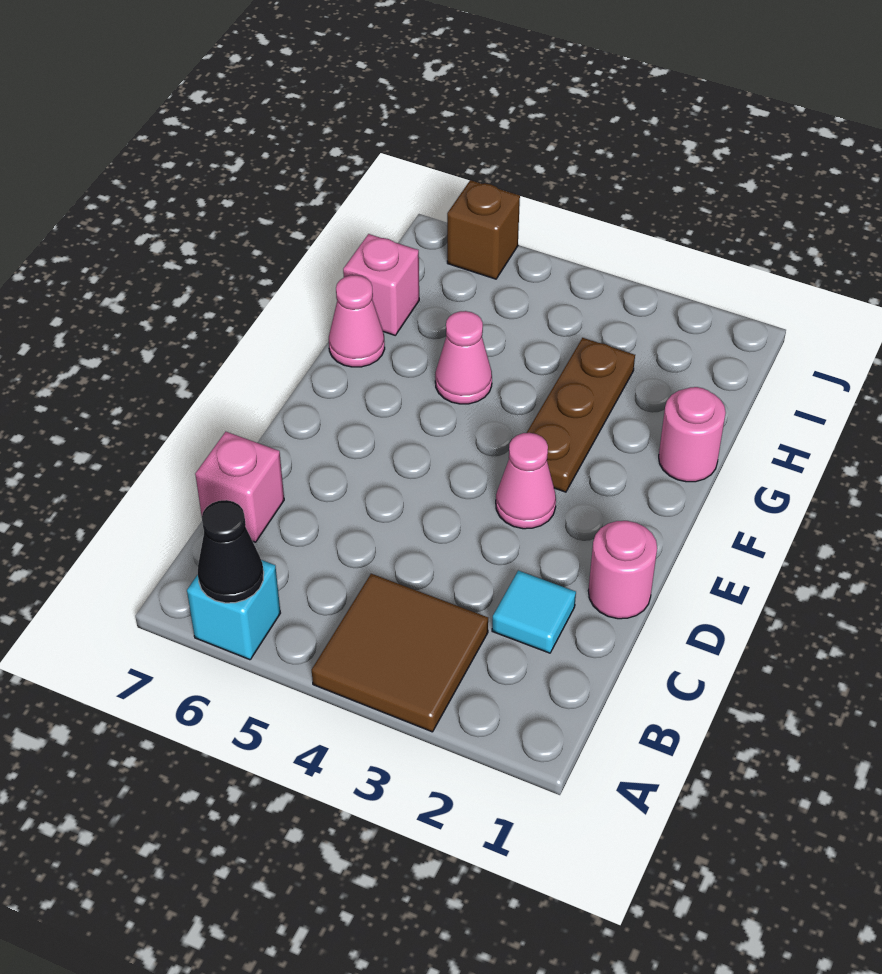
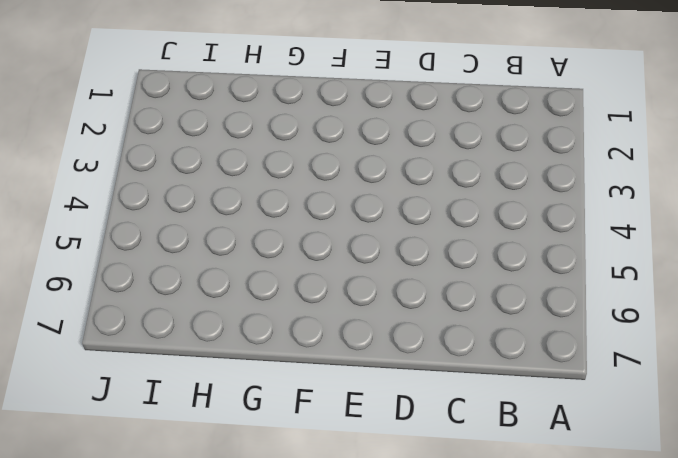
none -> brown 2x2 tile [312,574,488,732]
none -> cyan 1x1 brick [187,560,280,660]
none -> cyan 1x1 tile [492,571,576,653]

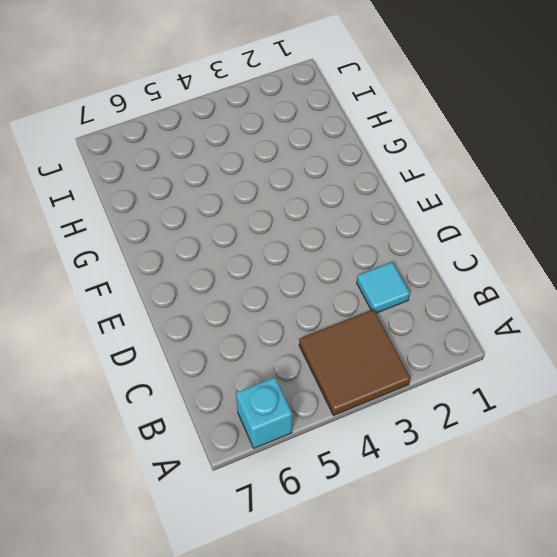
none -> pink 1x1 brick [195,432,284,542]
none -> pink 1x1 round brick [588,521,657,619]
none -> pink 1x1 cone [496,433,556,529]

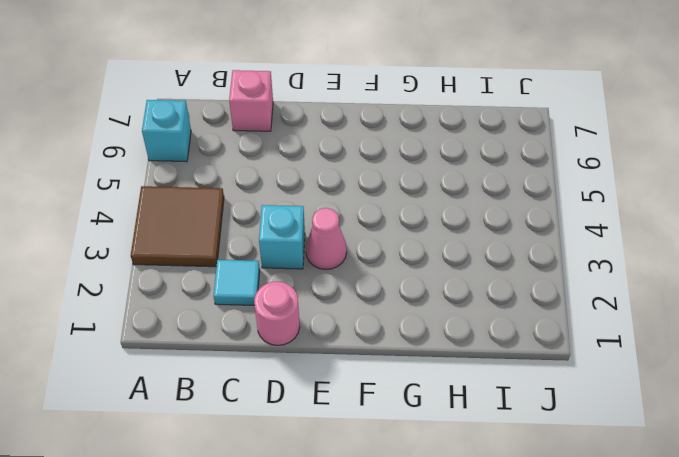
cyan 1x1 brick [259,205,305,269] -> none
none -> brown 1x3 plate [527,338,635,492]
none -> pink 1x1 round brick [659,387,726,482]
none -> pink 1x1 cone [435,311,492,404]

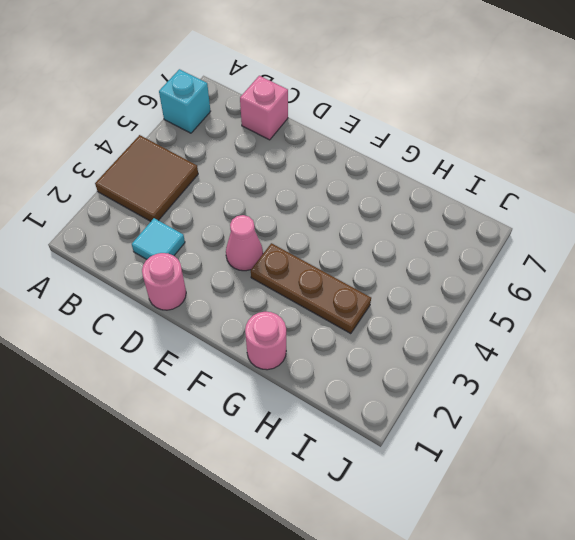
none -> pink 1x1 cone [435,311,492,404]
none -> pink 1x1 cone [329,275,385,367]
none -> pink 1x1 brick [343,234,419,335]

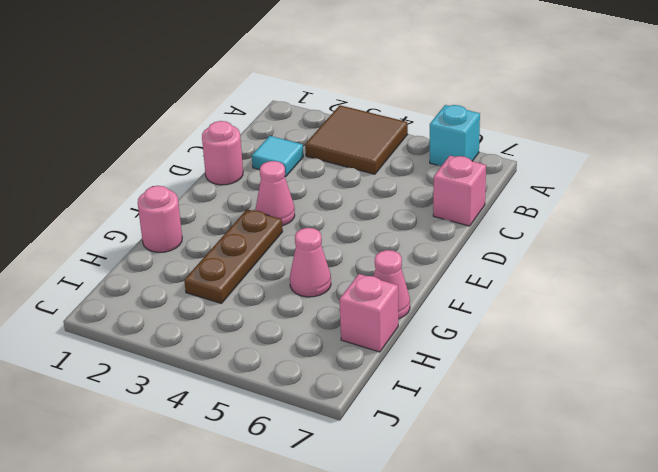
none -> brown 1x1 brick [447,180,520,279]
none -> black 1x1 cone [198,500,264,603]

